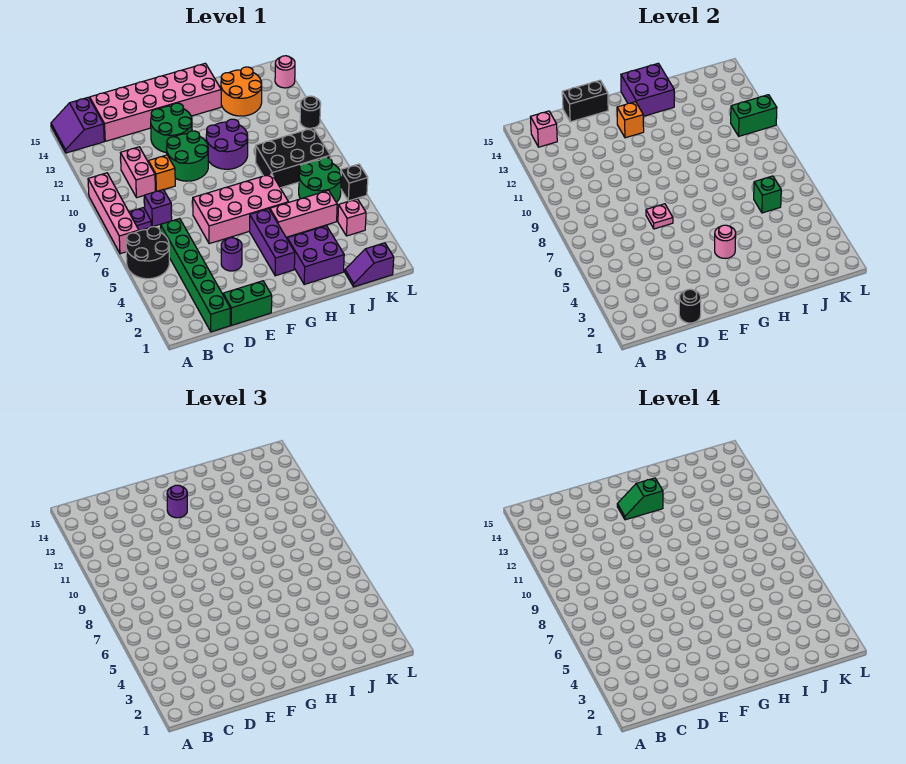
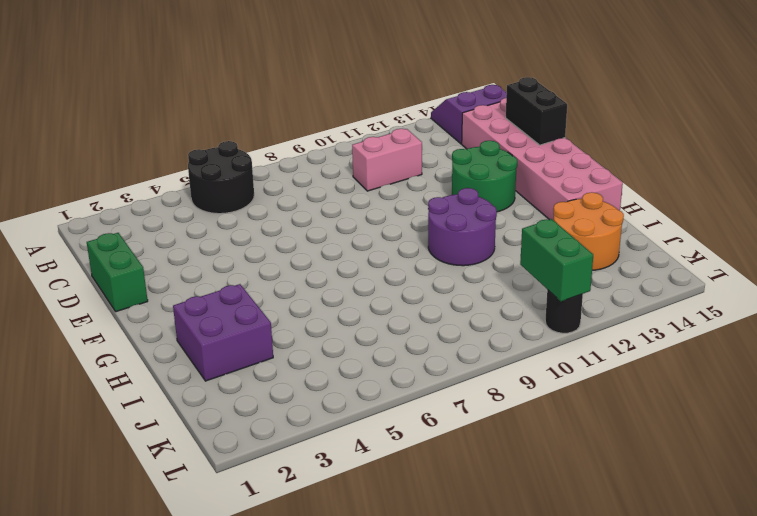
none -> pink 1x4 brick [88,173,139,254]
none -> purple 1x1 plate [129,208,151,231]
none -> green 1x6 brick [161,219,230,332]
none -> purple 1x1 brick [144,189,172,227]

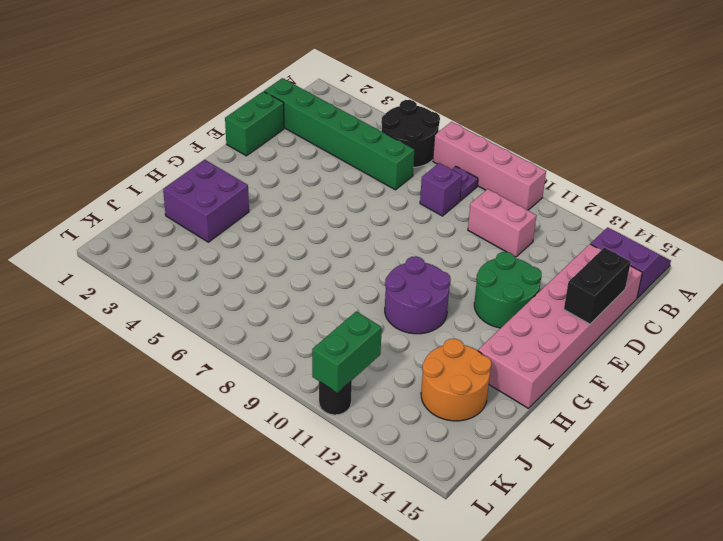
none -> orange 1x1 brick [148,155,175,191]
none -> purple 1x1 round brick [221,238,242,271]
none -> pink 2x4 brick [193,174,289,244]
none -> green 2x2 round brick [167,131,208,181]

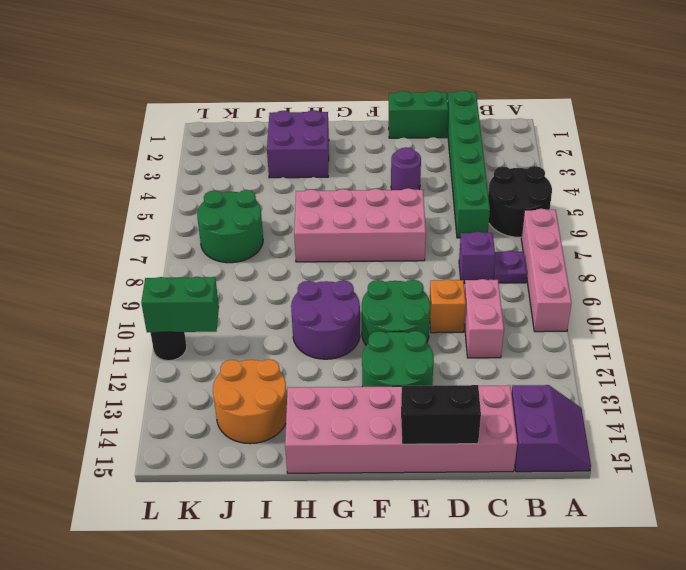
none -> purple 1x3 brick [250,209,295,276]
none -> pink 1x3 brick [270,190,337,237]
none -> black 2x3 brick [256,128,330,188]
none -> purple 1x2 slope [345,243,394,287]

